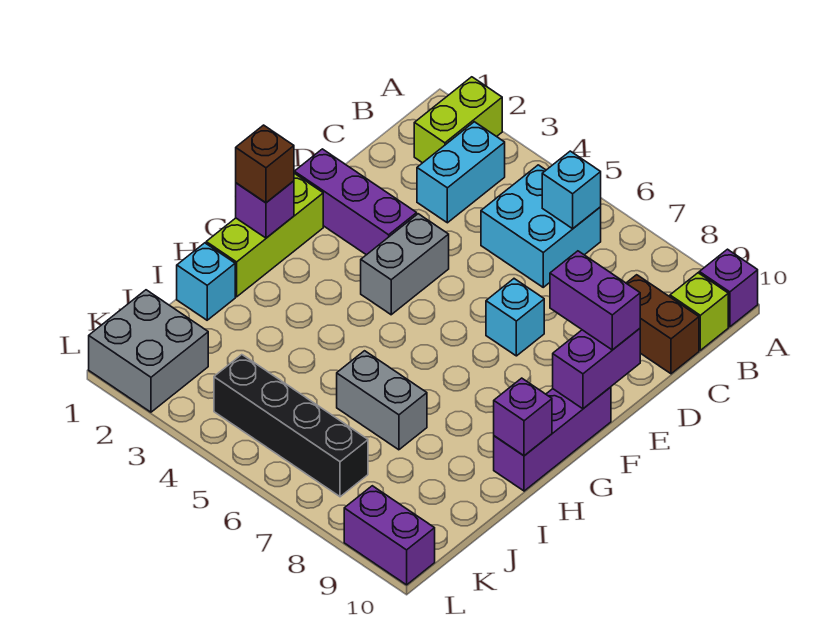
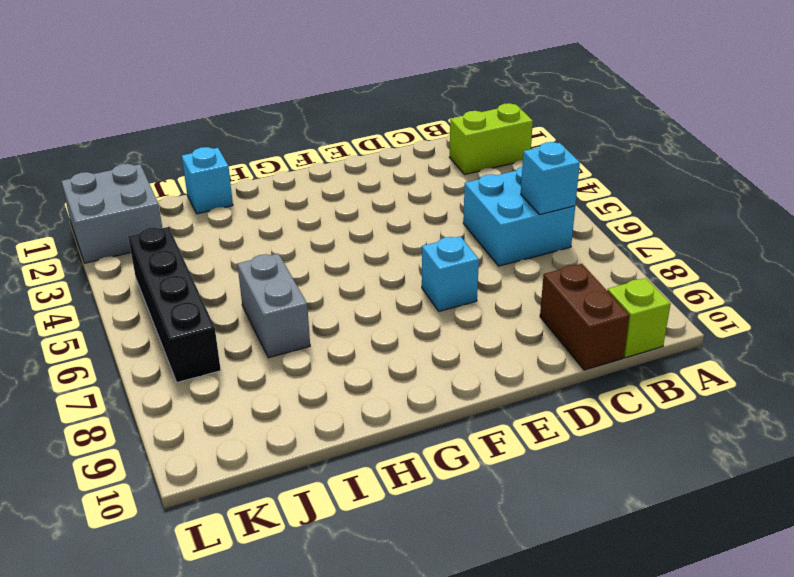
none -> purple 1x1 brick [699,249,758,327]
none -> cyan 1x2 brick [417,122,505,223]
none -> purple 1x3 brick [294,149,417,255]

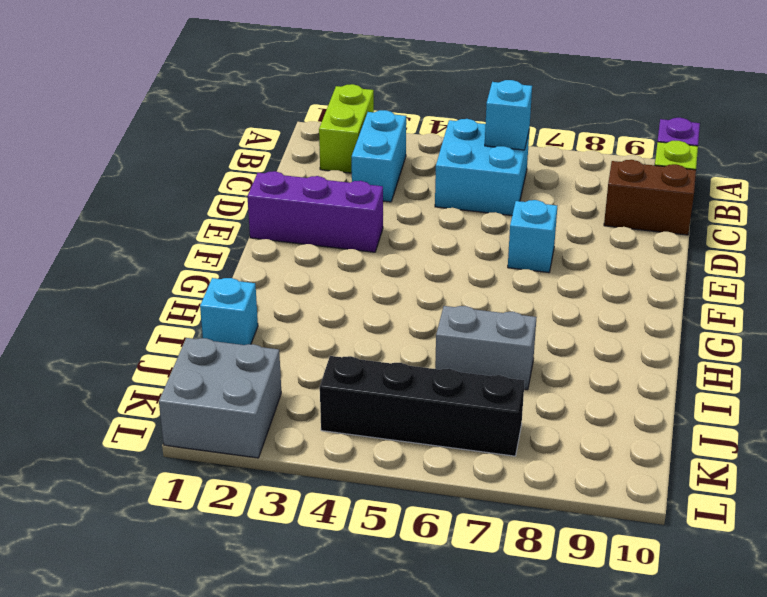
none -> grey 1x2 brick [361,214,449,315]
none -> lime 1x3 brick [206,173,323,297]
none -> purple 1x3 brick [494,387,611,491]

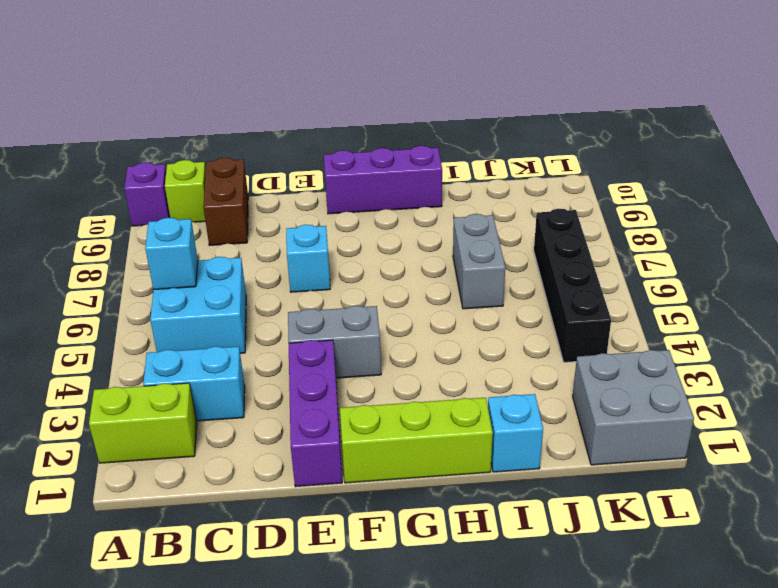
none -> purple 1x2 brick [344,486,435,585]
none -> purple 1x2 brick [553,329,640,409]
none -> purple 1x1 brick [236,181,294,238]

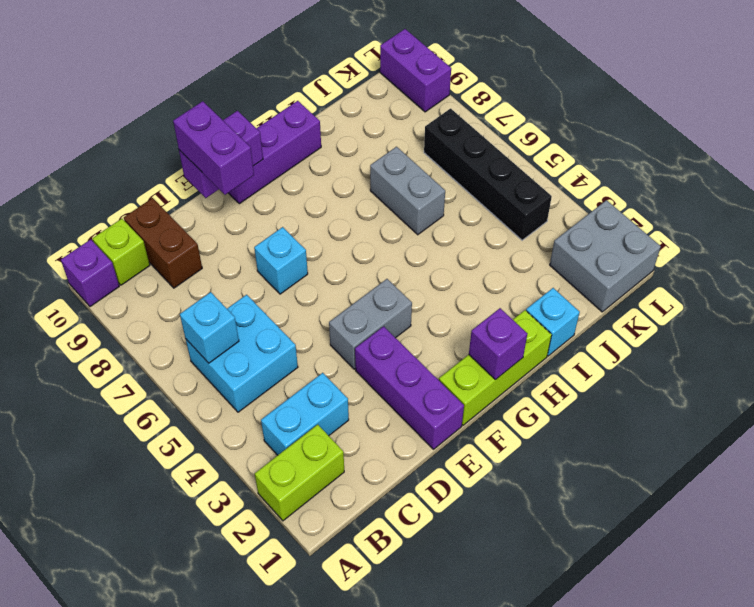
none -> purple 1x1 brick [494,378,552,456]
none -> brown 1x1 brick [236,125,294,203]

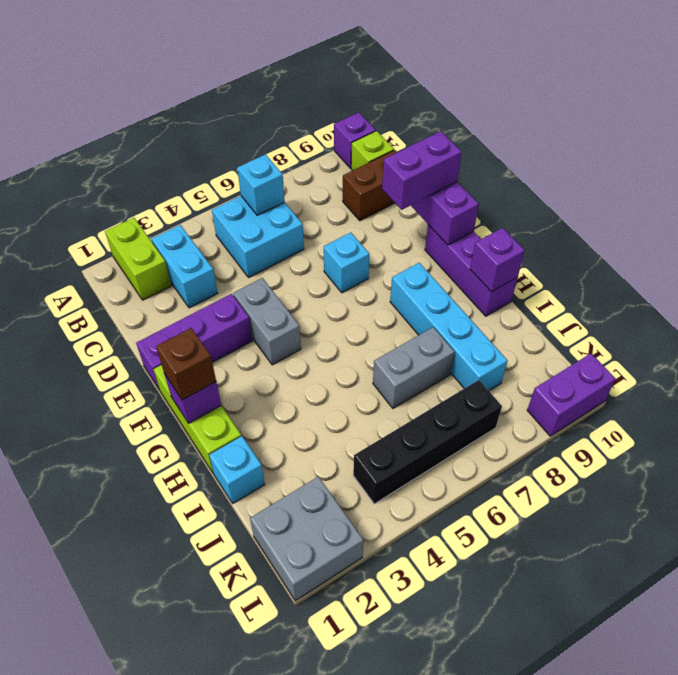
cyan 1x4 brick [390,263,507,391] -> none

